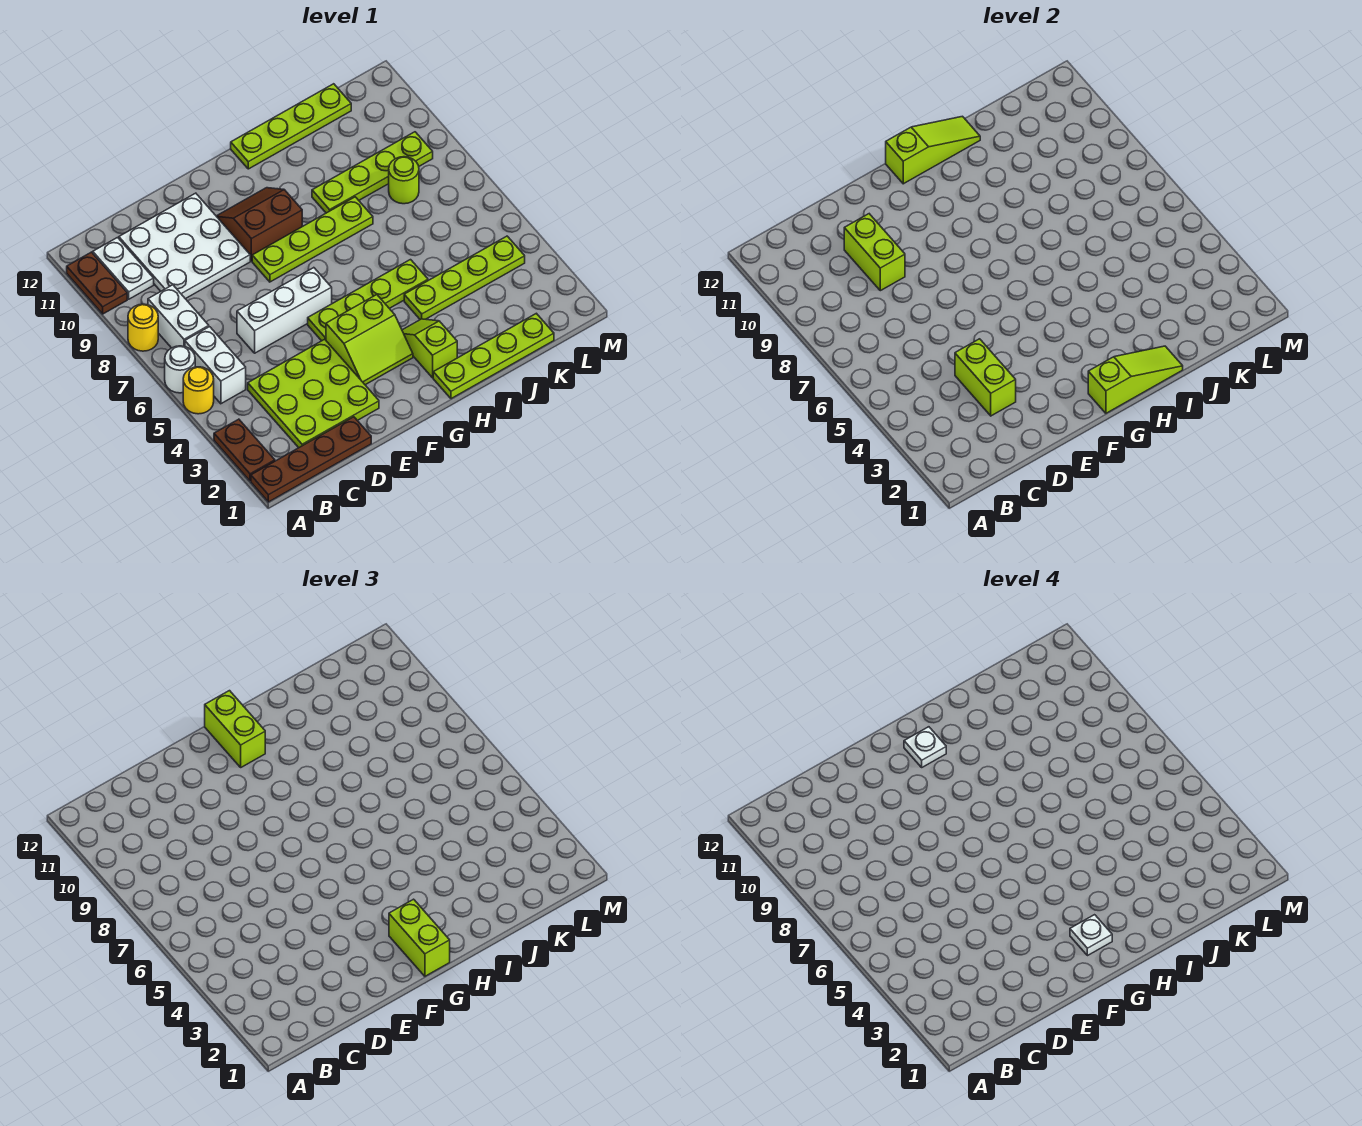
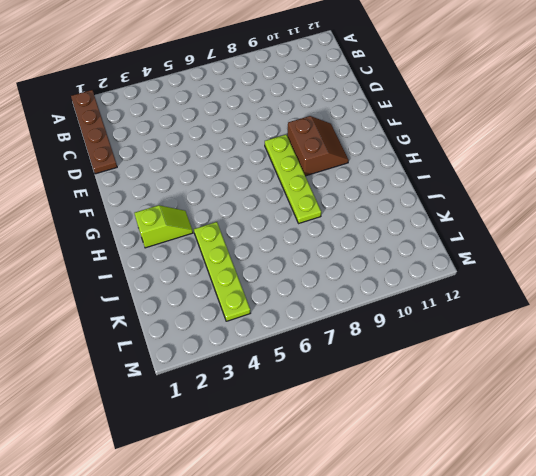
none -> brown 1x2 plate [214,419,275,481]
none -> yellow 1x1 round brick [183,367,214,414]
none -> white 1x1 round brick [165,346,195,393]
none -> yellow 1x1 round brick [128,304,158,351]

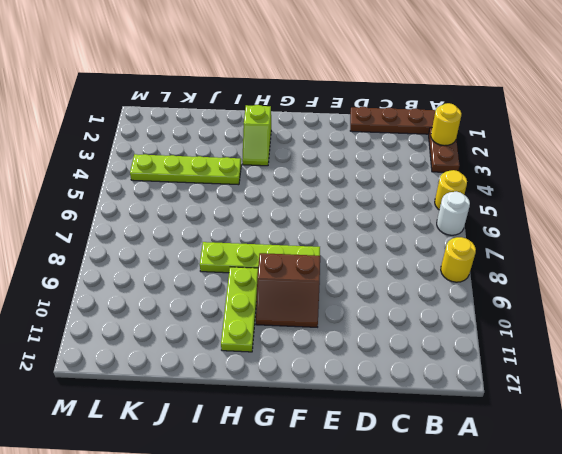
yellow 1x1 round brick [431,103,462,146] -> none
lime 1x3 plate [221,267,258,352] -> none
none -> brown 1x2 plate [67,252,127,314]
none -> white 1x2 brick [185,327,246,404]
none -> white 1x2 brick [148,285,209,348]
none -> white 1x2 plate [93,238,154,299]

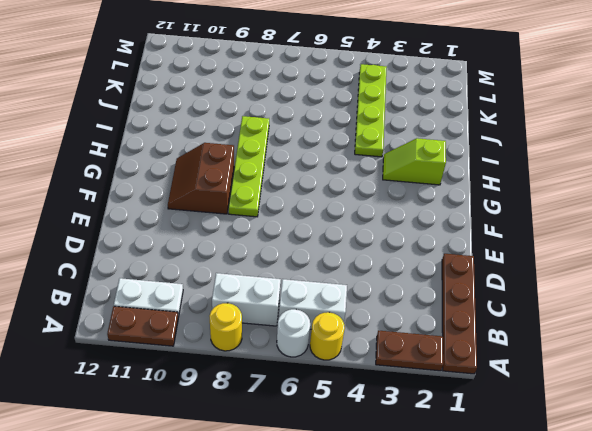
none -> lime 3x3 plate [248,339,379,448]
none -> white 3x3 plate [119,193,250,299]
none -> white 1x3 brick [237,268,332,353]
none -> lime 2x2 slope [326,295,413,385]

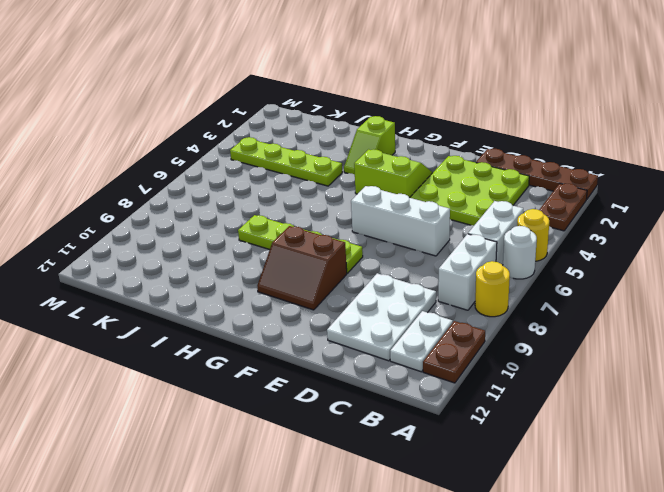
white 2x3 plate [327,273,436,361] -> white 3x3 plate [119,193,250,299]
none -> lime 1x4 plate [308,260,428,341]
none -> lime 1x4 plate [433,313,554,399]
none -> lime 1x4 plate [231,84,351,169]
none -> lime 1x4 plate [312,132,433,213]

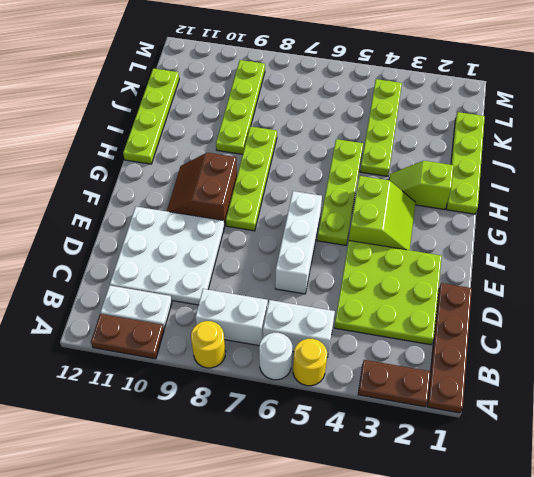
none -> lime 1x1 round brick [389,157,419,204]
none -> lime 1x2 brick [955,339,1016,416]
none -> lime 1x2 brick [844,214,905,291]
none -> lime 1x3 slope [1088,346,1183,413]

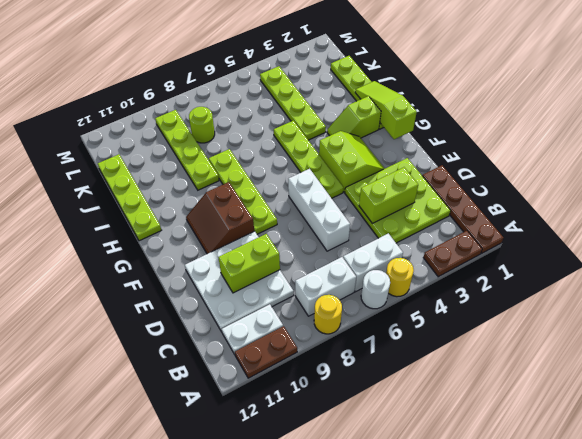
none -> lime 1x3 slope [886,116,980,184]
none -> lime 1x2 brick [389,899,450,976]
none -> lime 1x2 brick [205,691,265,767]
none -> white 1x1 plate [1070,915,1112,956]

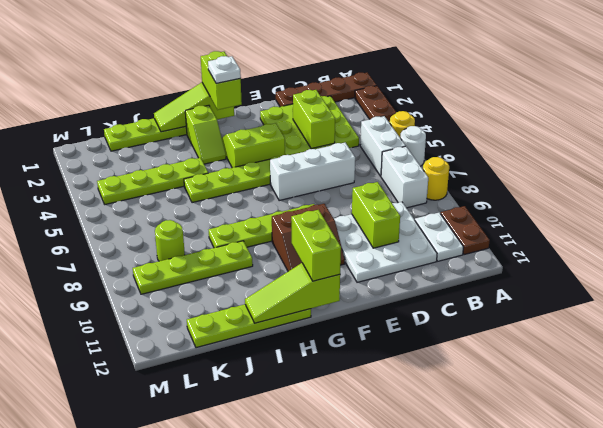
none -> white 1x1 plate [904,727,946,767]

